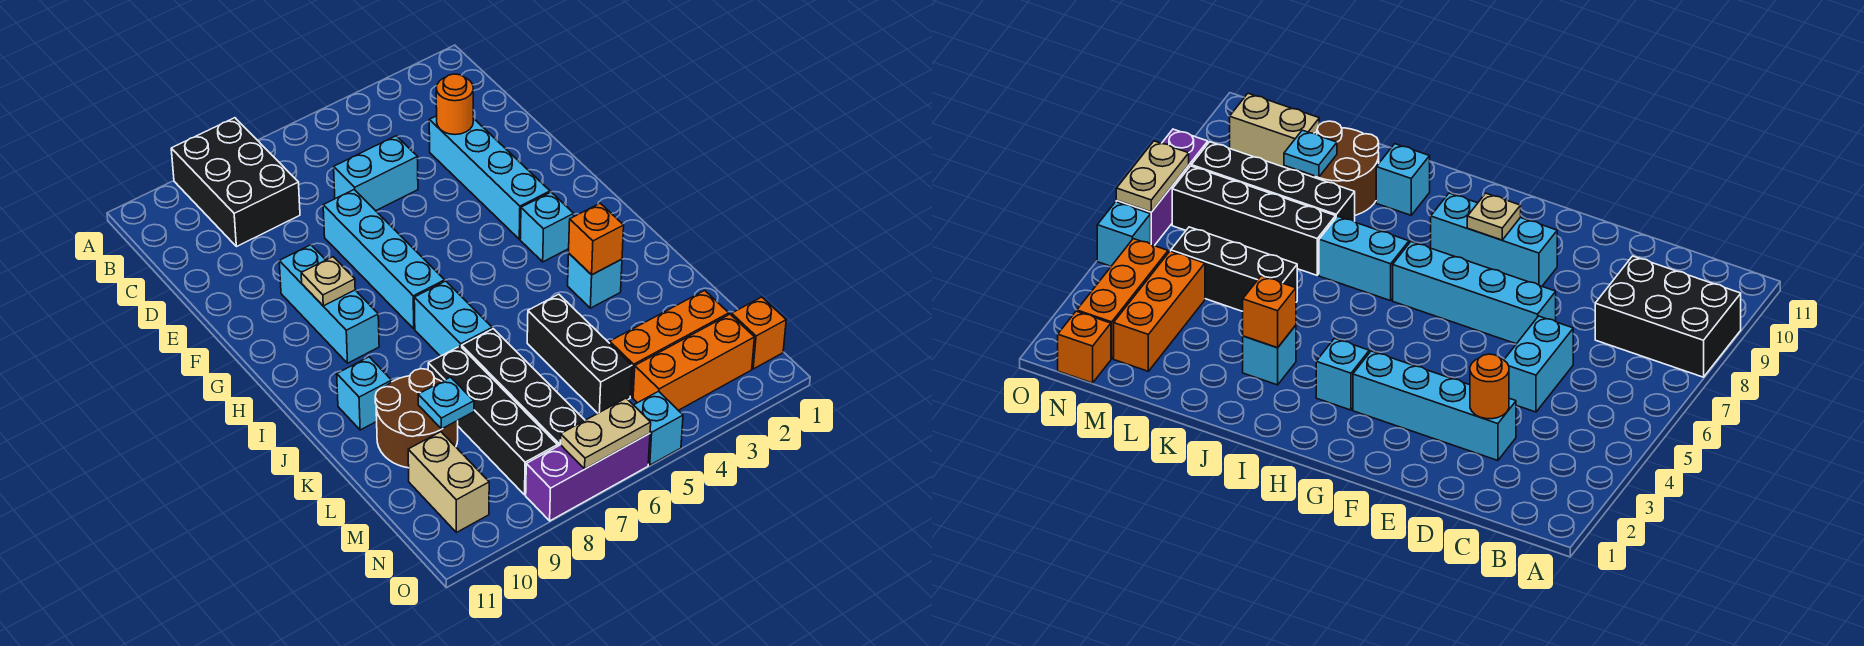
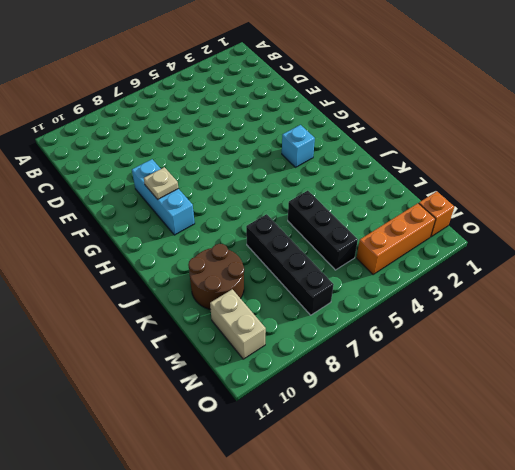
none -> black 2x3 brick [171,118,300,247]
none -> cyan 1x4 brick [429,116,550,239]
none -> cyan 1x2 brick [334,136,418,211]

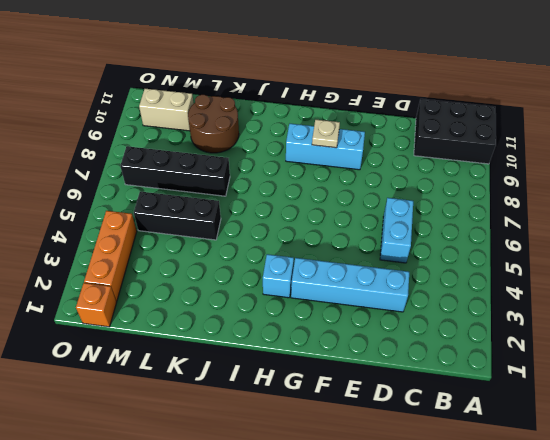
black 2x3 brick [414,99,496,164] -> black 2x3 brick moved to [171,118,300,247]
none -> cyan 1x4 brick [323,190,445,329]
none -> cyan 1x2 brick [414,281,492,356]
none -> cyan 1x1 brick [568,254,622,308]

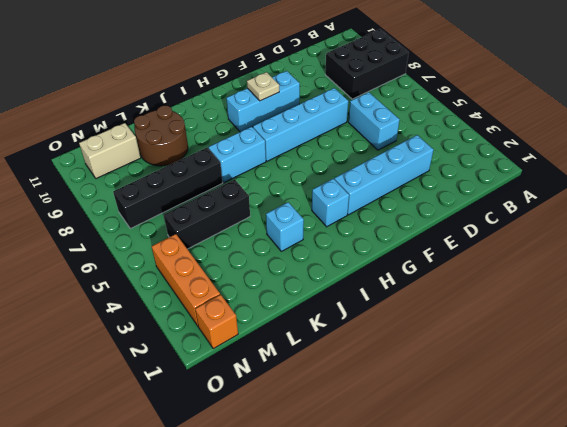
none -> cyan 1x1 brick [337,357,392,430]
none -> black 1x4 brick [428,346,557,495]
none -> orange 1x3 brick [610,290,729,397]

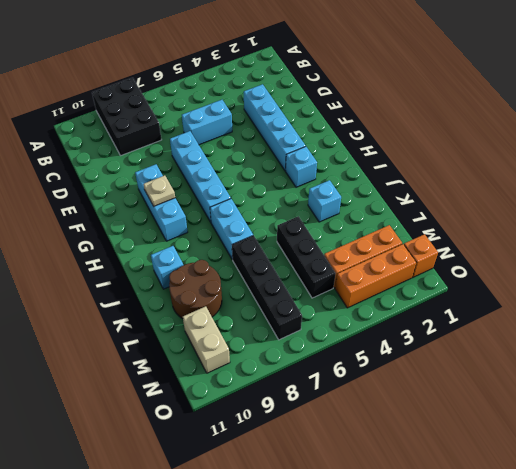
none -> black 1x4 brick [428,346,557,495]
none -> cyan 1x1 brick [634,391,683,465]
none -> purple 1x3 brick [526,433,650,521]

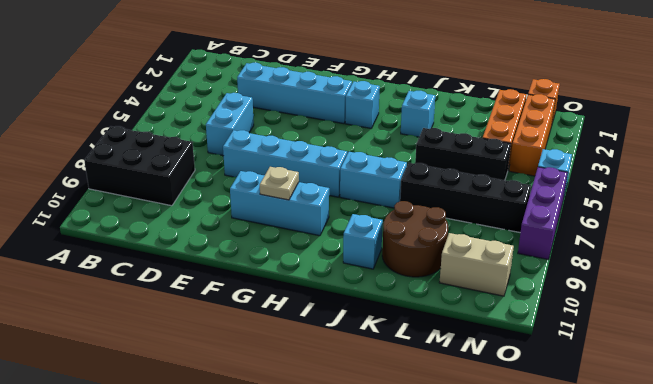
none -> black 1x4 brick [428,346,557,495]
none -> orange 1x1 round brick [436,74,473,135]
none -> orange 1x1 brick [569,203,624,275]

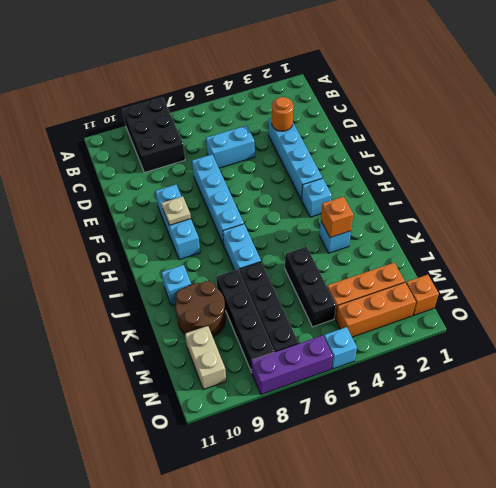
none -> cyan 1x1 plate [418,377,474,429]
none -> tan 1x2 plate [560,398,651,469]

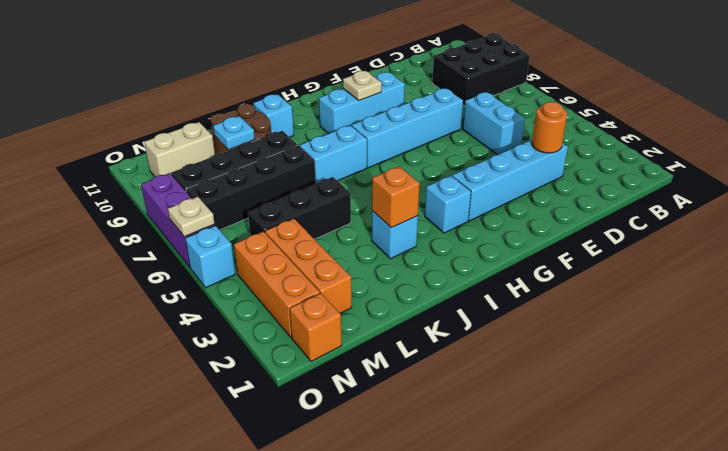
tan 1x1 plate [168,197,215,237] -> tan 1x2 plate [560,398,651,469]

